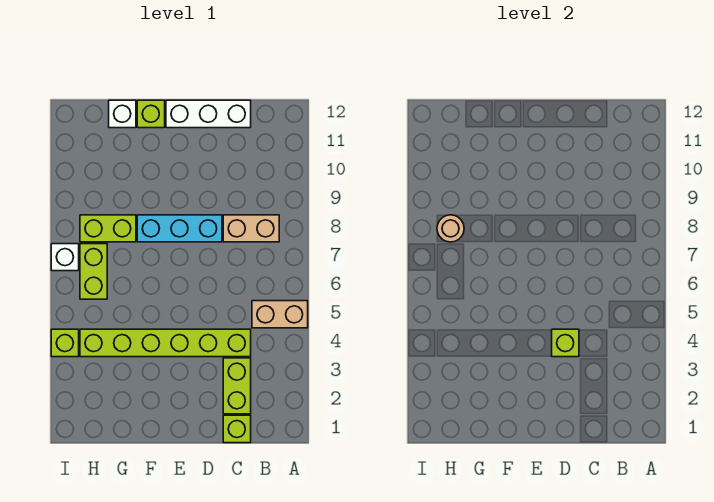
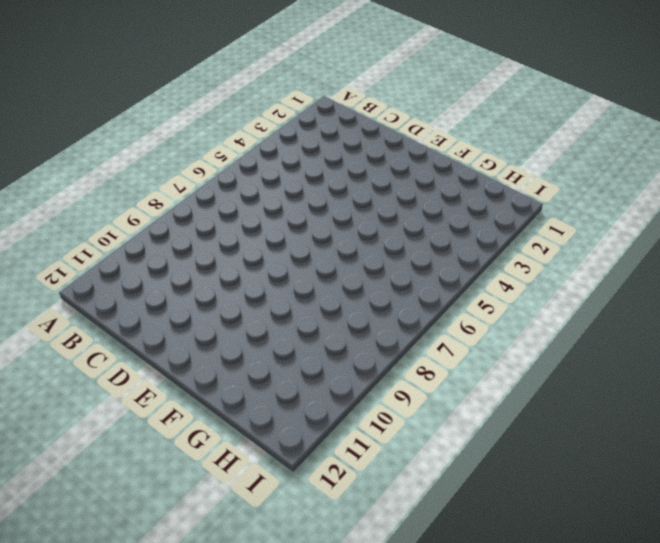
none -> tan 1x2 brick [252,301,308,328]
none -> tan 1x2 brick [223,215,279,242]
none -> lime 1x1 brick [223,415,251,443]

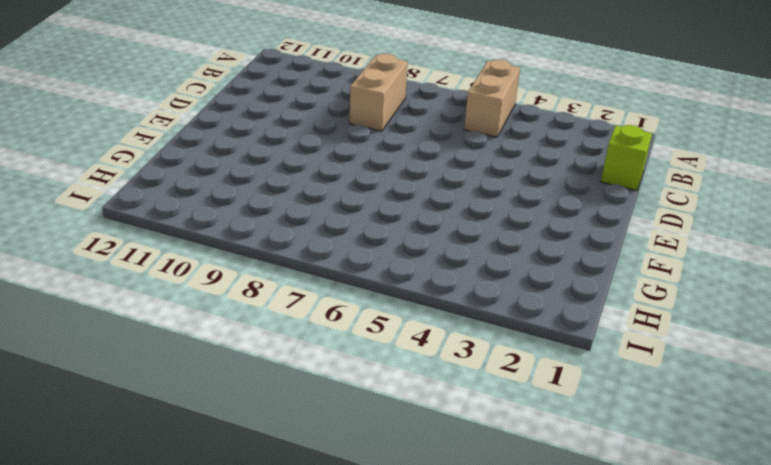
none -> lime 1x2 brick [223,358,251,414]
none -> lime 1x6 brick [80,329,251,357]
none -> white 1x3 brick [166,100,251,128]

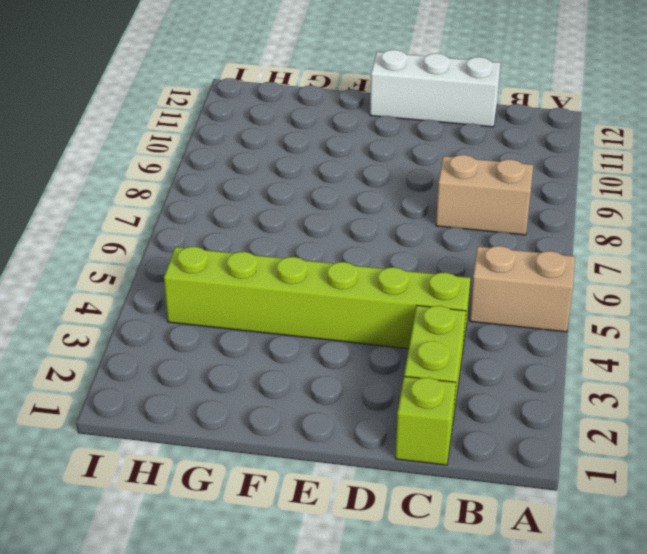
none -> cyan 1x3 brick [137,215,222,242]
none -> lime 1x1 brick [137,100,165,128]
none -> lime 1x2 brick [80,215,136,242]

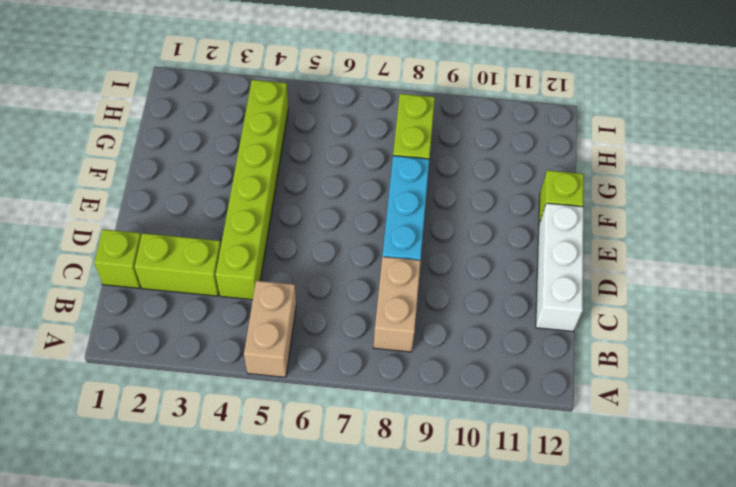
none -> white 1x1 brick [109,100,136,128]
none -> lime 1x2 brick [80,244,107,299]
none -> lime 1x1 brick [51,329,79,357]

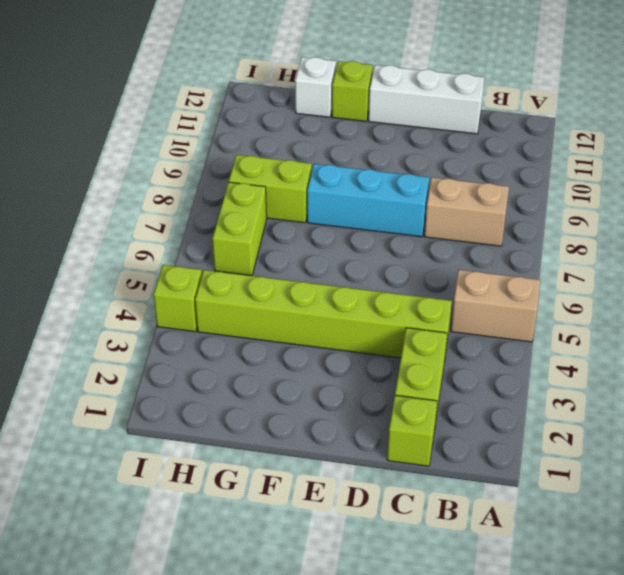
none -> white 1x1 brick [51,244,79,271]
none -> lime 1x1 brick [552,329,579,357]
none -> tan 1x1 round brick [437,215,464,242]

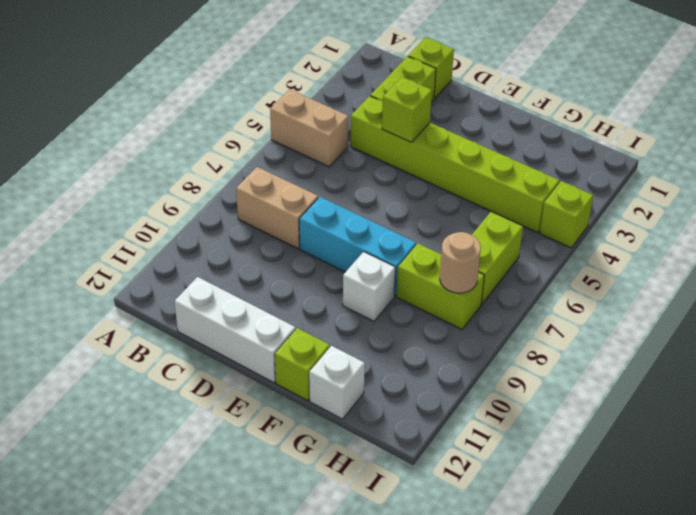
white 1x1 brick [343,252,396,321] -> white 1x1 brick moved to [51,244,79,271]

